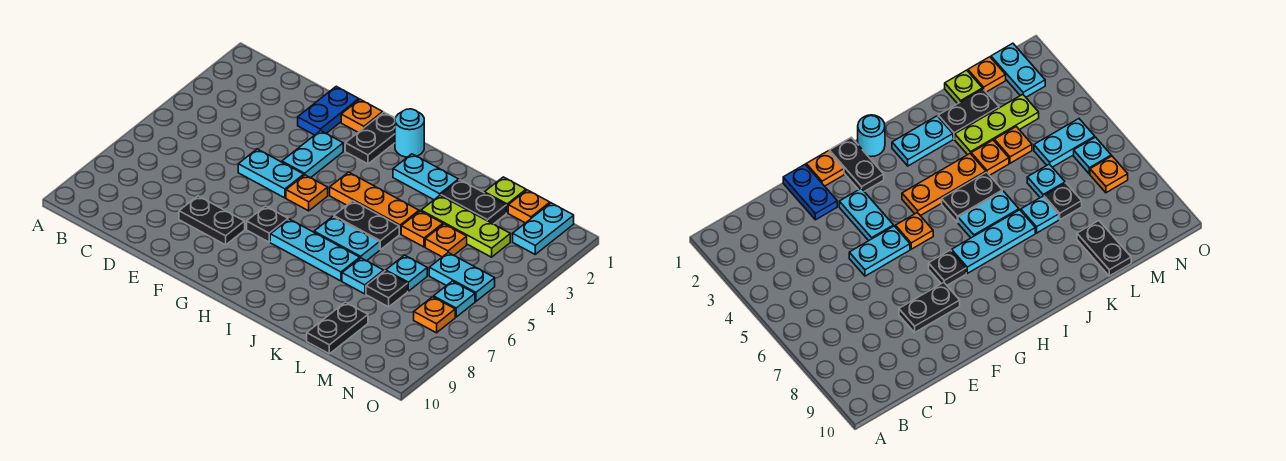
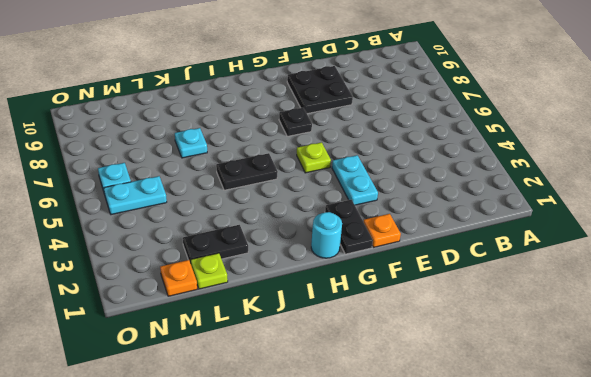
black 2x2 plate [287,66,353,114] -> black 1x2 plate [179,196,245,245]
lime 1x1 plate [297,142,331,173] -> orange 1x1 plate [286,175,328,211]
none -> blue 1x2 plate [298,86,359,135]
none -> cyan 1x2 plate [238,149,304,198]
none -> orange 1x3 plate [330,172,419,234]

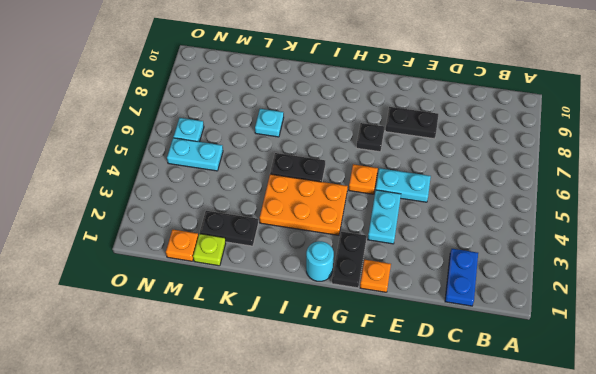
blue 1x2 plate [445,249,478,306] -> blue 1x2 plate moved to [298,86,359,135]
orange 2x3 plate [260,174,348,235] -> orange 1x3 plate [330,172,419,234]
none -> cyan 1x3 plate [270,219,360,281]
none -> cyan 1x2 plate [393,154,459,200]
none -> cyan 1x2 plate [314,217,380,261]

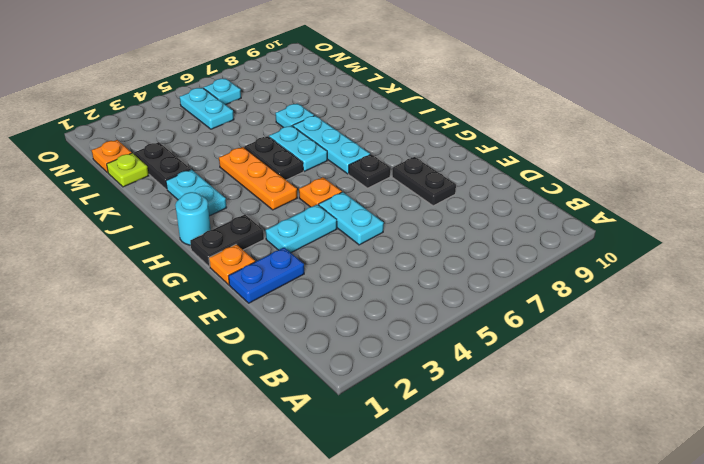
none -> lime 1x3 plate [421,196,510,257]
none -> orange 1x1 plate [401,211,443,247]
none -> orange 1x1 plate [425,224,467,257]

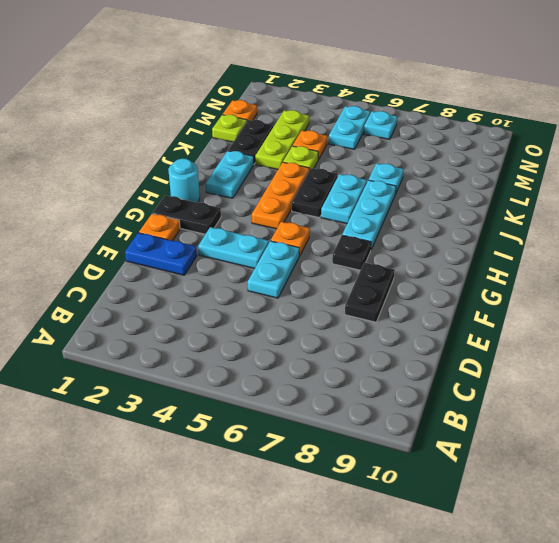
lime 1x1 plate [283,146,318,170] -> orange 1x1 plate [401,211,443,247]
none -> cyan 1x1 plate [386,255,427,291]
none -> black 1x1 plate [366,271,408,307]
none -> black 1x2 plate [307,302,368,354]

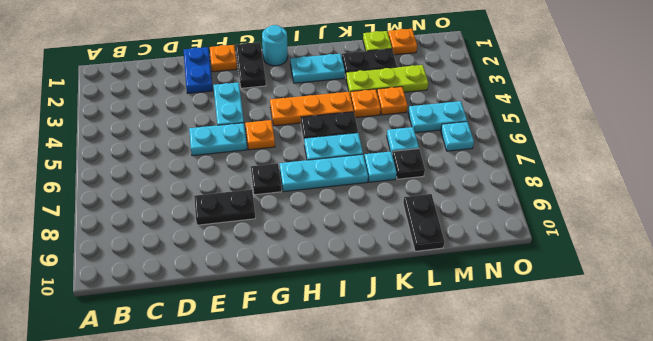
none -> cyan 1x2 plate [513,203,574,254]
none -> orange 1x1 plate [414,297,455,333]

